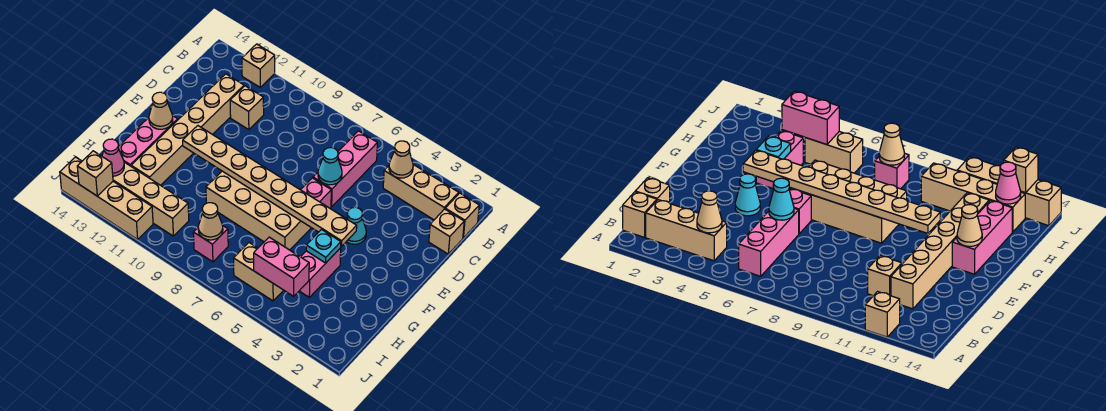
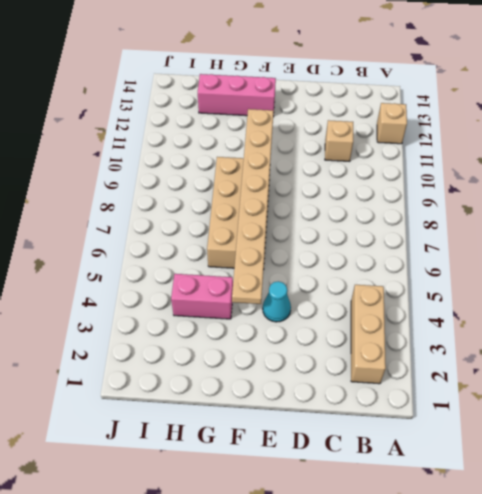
none -> tan 1x1 brick [445,193,479,238]
none -> pink 1x3 brick [313,131,377,207]
none -> tan 1x1 brick [429,209,464,254]

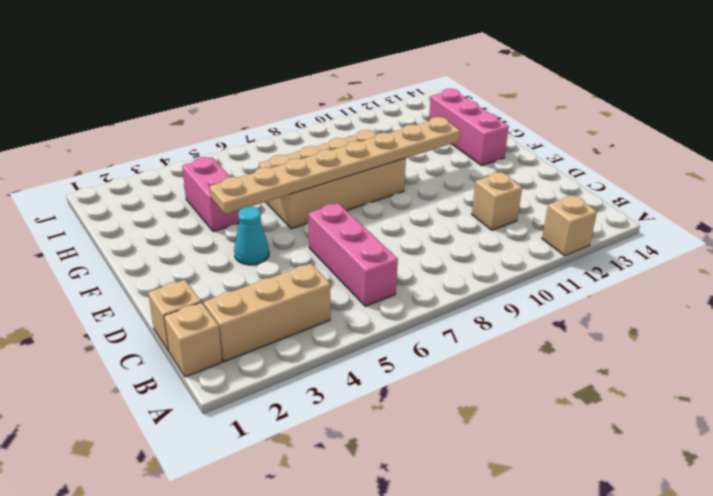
none -> tan 1x6 brick [131,74,244,185]
none -> pink 1x1 brick [301,178,331,208]
none -> tan 1x2 brick [234,243,283,301]

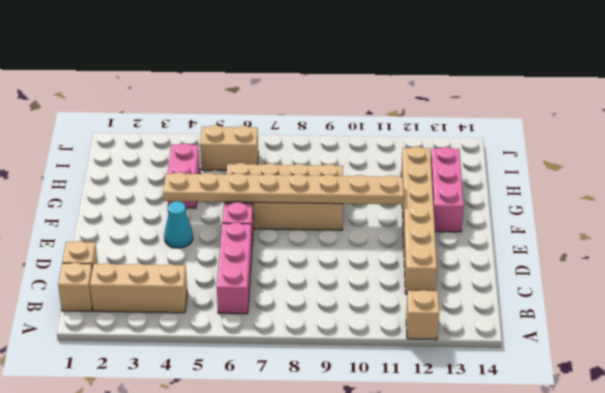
none -> tan 1x1 brick [230,86,264,130]
none -> pink 1x1 brick [193,226,228,262]
none -> tan 1x4 brick [113,162,189,236]

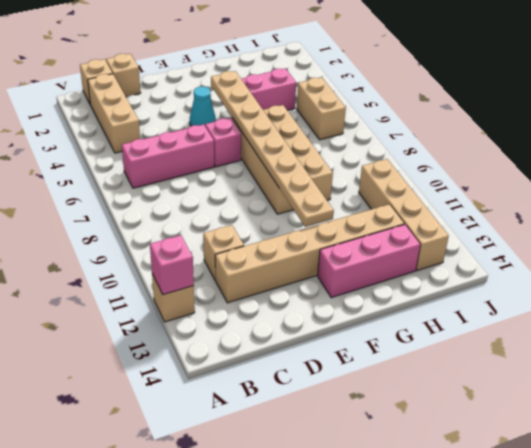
pink 1x1 brick [150,235,194,295] -> pink 1x1 brick moved to [193,226,228,262]
none -> tan 1x4 brick [60,157,153,239]
none -> tan 1x1 cone [389,141,413,178]
none -> cyan 1x1 cone [318,148,342,185]

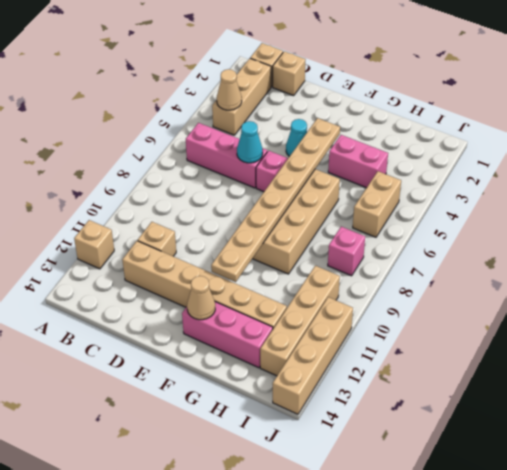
none -> cyan 1x1 plate [306,230,341,263]
none -> pink 1x2 brick [254,237,309,296]
none -> tan 1x1 cone [198,203,223,240]

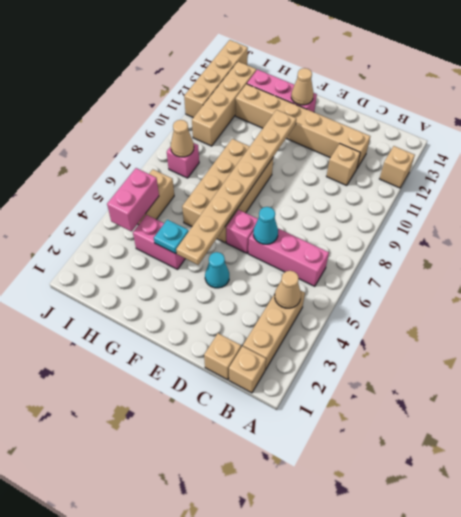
none -> pink 1x1 cone [102,139,124,176]
none -> tan 1x1 brick [77,151,113,196]

